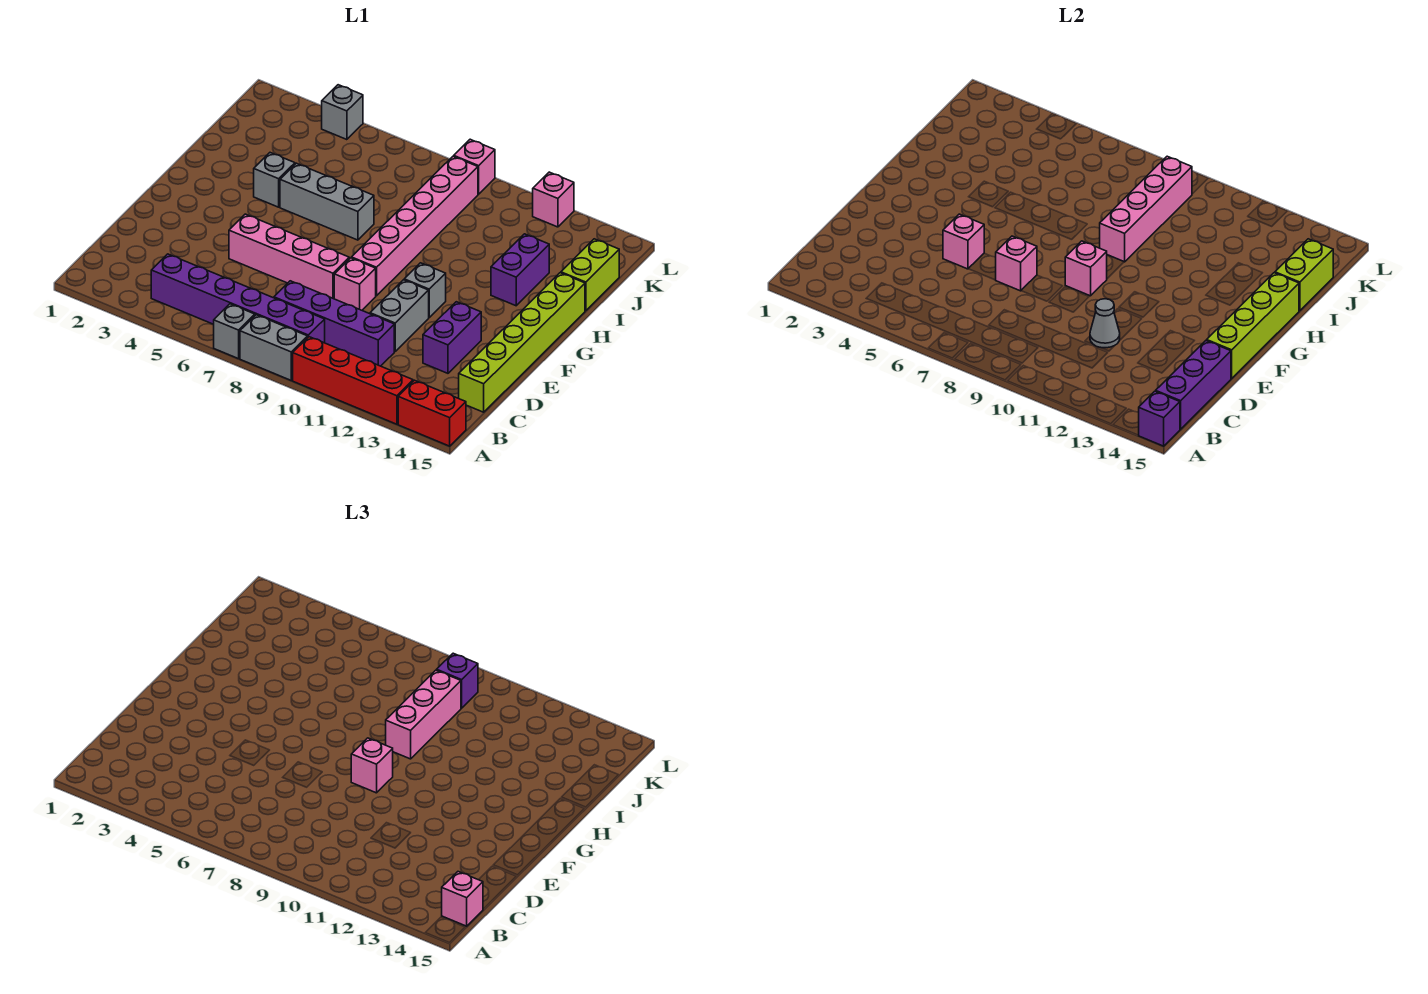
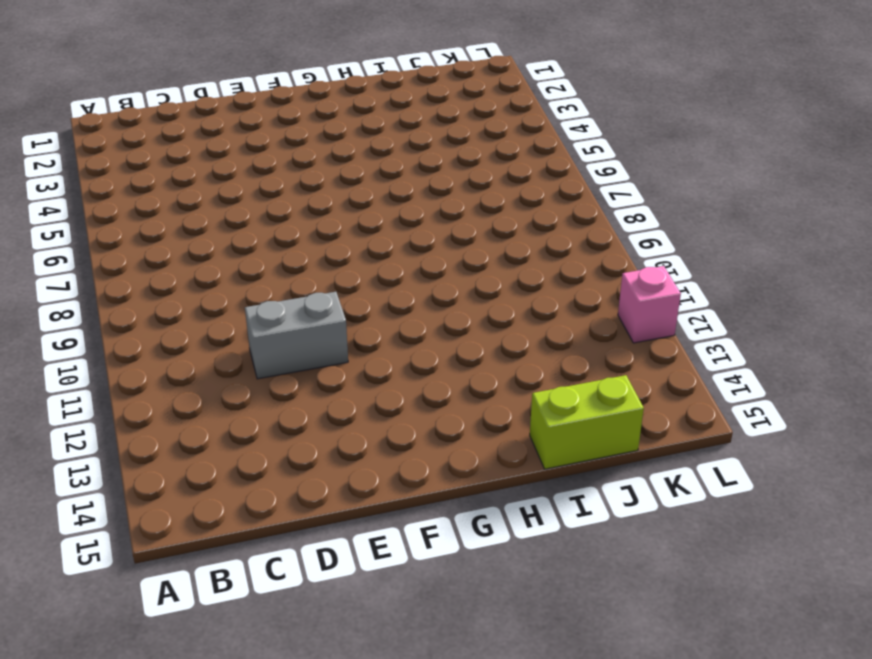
none -> grey 1x1 brick [214,304,255,359]
none -> grey 1x2 brick [240,315,308,380]
none -> red 1x4 brick [293,337,413,424]
none -> red 1x2 brick [398,380,466,446]

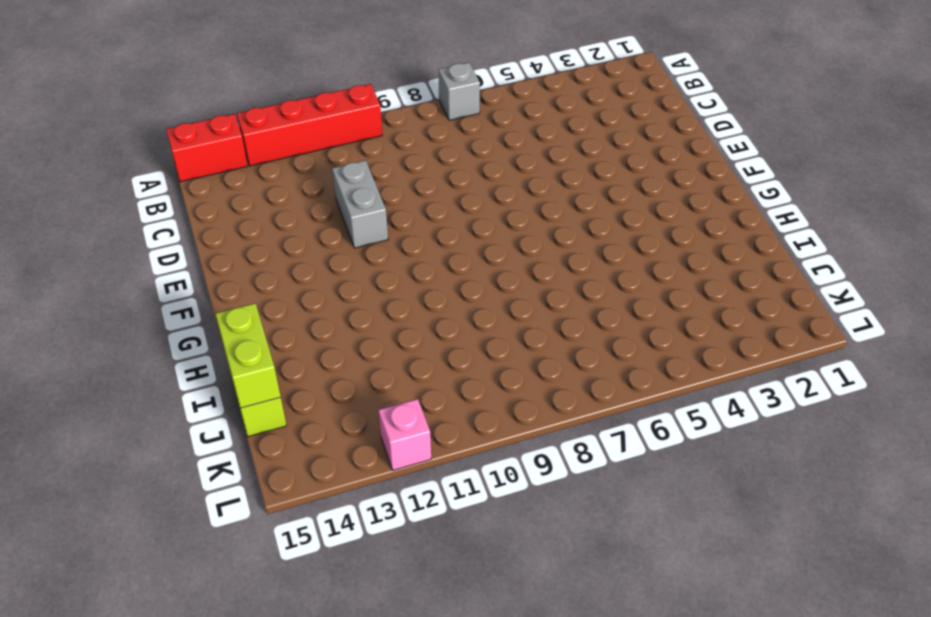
none -> grey 1x2 brick [240,315,308,380]
none -> purple 1x6 brick [151,254,325,343]
none -> purple 1x4 brick [274,281,394,366]
none -> lime 1x6 brick [459,273,585,412]

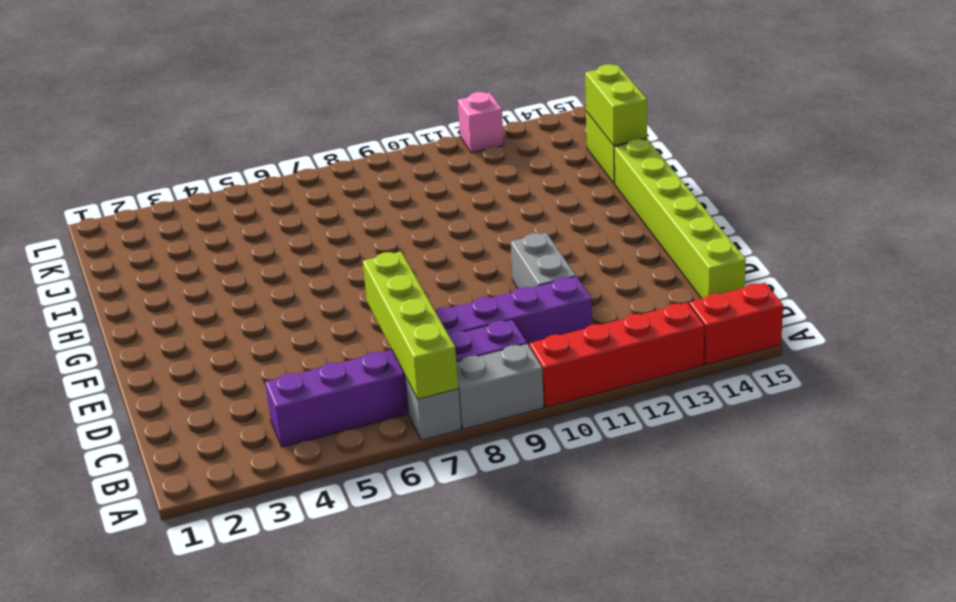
lime 1x4 brick [363,252,458,399] -> lime 1x4 brick moved to [1207,273,1299,378]
none -> purple 1x2 brick [423,302,481,373]
none -> pink 1x4 brick [229,214,349,299]
none -> pink 1x1 brick [334,258,376,310]
none -> pink 1x6 brick [351,156,478,296]

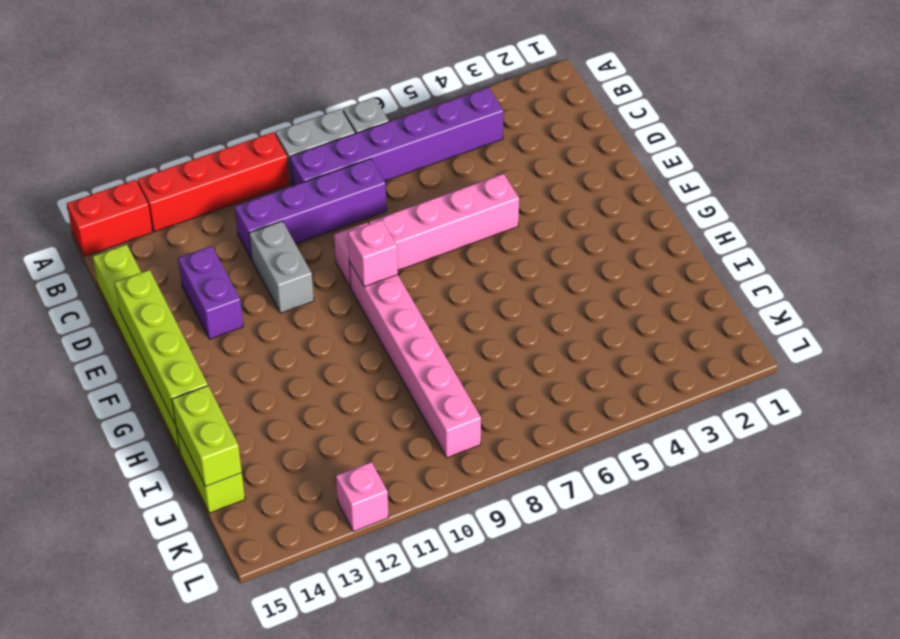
none -> grey 1x1 brick [404,263,446,317]
none -> grey 1x1 brick [254,153,295,207]
none -> grey 1x3 brick [280,163,374,240]
none -> purple 1x2 brick [491,234,549,306]

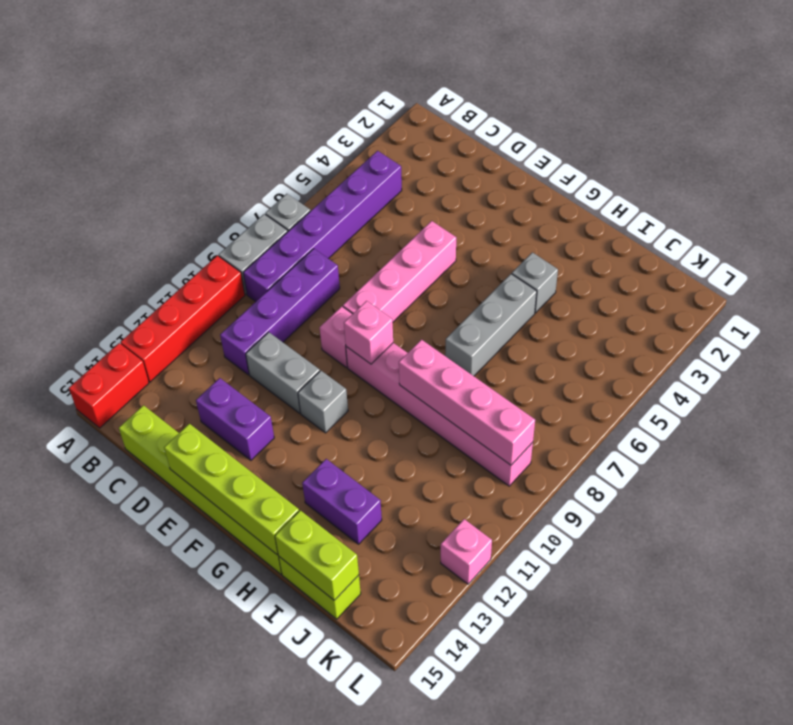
none -> grey 1x1 brick [322,85,363,140]
none -> pink 1x1 brick [454,139,495,194]
none -> purple 1x1 brick [1138,391,1180,446]
none -> purple 1x3 brick [1156,340,1231,429]

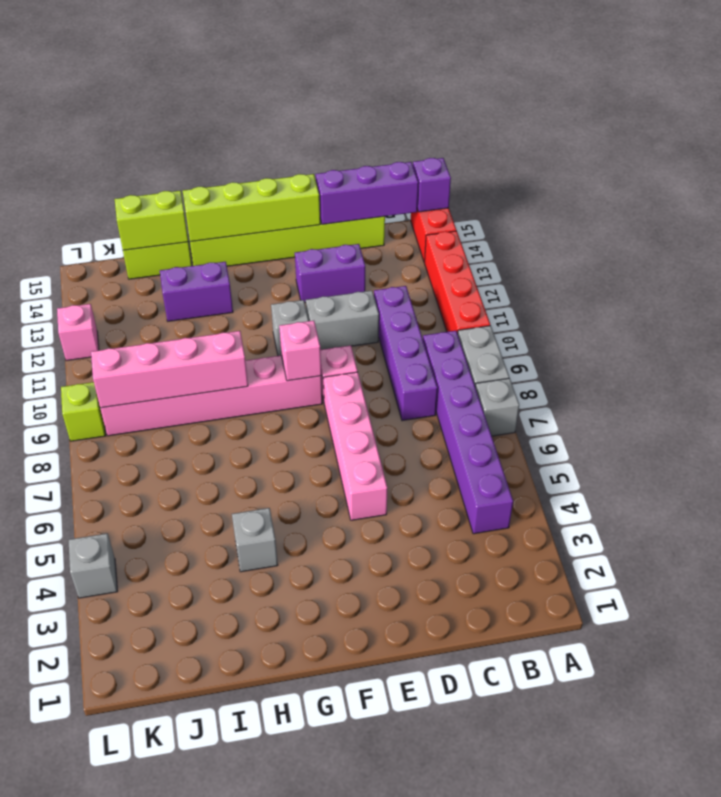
lime 1x1 brick [61,382,106,441] -> pink 1x1 brick [454,139,495,194]
none -> grey 1x3 brick [280,163,374,240]
none -> grey 1x1 cone [1090,299,1120,348]
none -> pink 1x1 brick [943,214,984,269]
none -> pink 1x1 brick [996,236,1037,291]

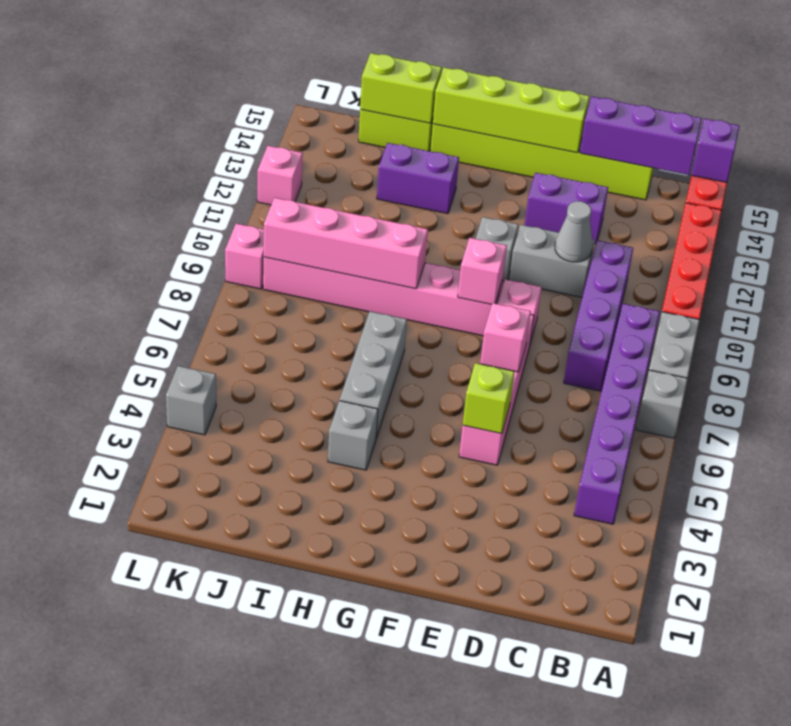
lime 1x1 brick [463,363,514,434] -> pink 1x1 brick [943,214,984,269]
none -> pink 1x1 brick [442,872,483,926]
none -> pink 1x1 brick [351,738,393,793]
none -> pink 1x3 brick [386,670,461,759]
none -> purple 1x1 brick [437,653,478,708]

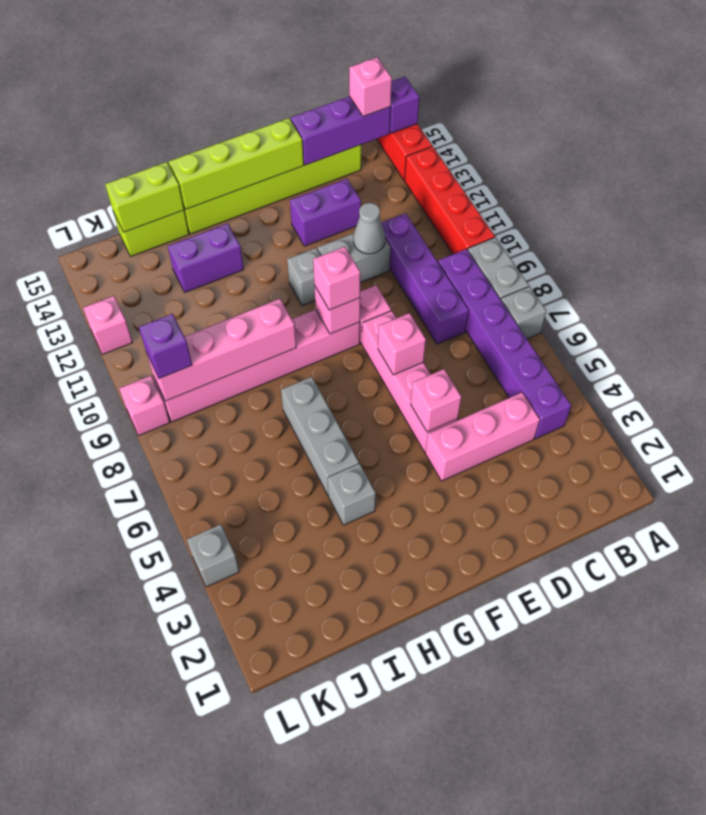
pink 1x3 brick [425,393,540,481] -> pink 1x3 brick moved to [386,670,461,759]

